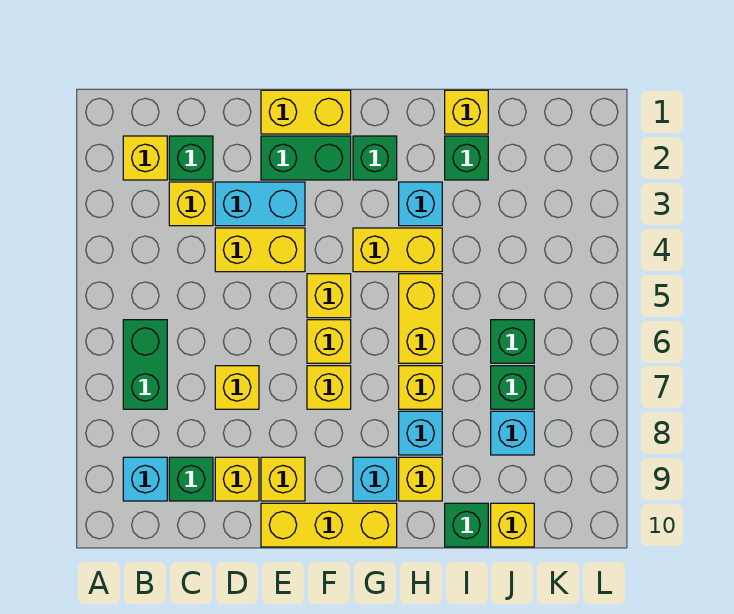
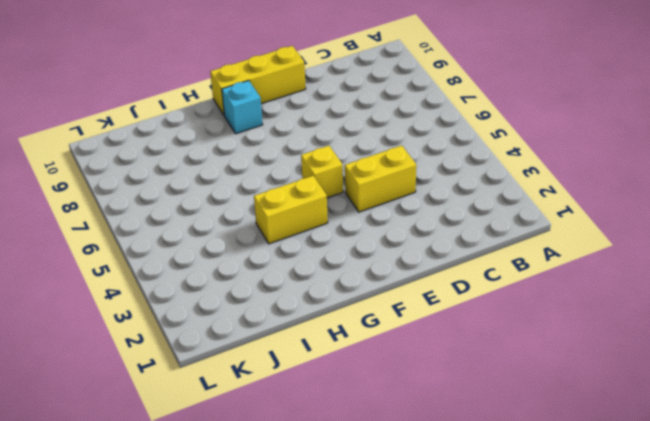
none -> yellow 1x1 brick [123,136,167,180]
none -> green 1x2 brick [123,320,167,409]
none -> cyan 1x1 brick [123,457,167,501]
none -> green 1x1 brick [169,136,213,180]

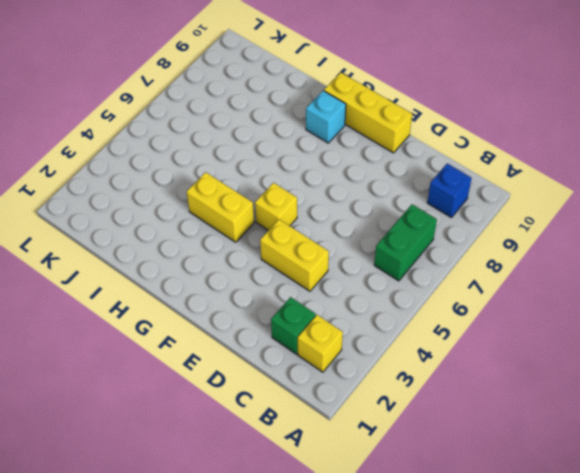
blue 1x1 brick [427,163,472,218] -> cyan 1x1 brick [123,457,167,501]
none -> yellow 1x1 brick [169,182,213,226]
none -> green 1x1 brick [169,457,213,501]
none -> cyan 1x2 brick [215,182,305,226]
none -> yellow 1x1 brick [215,366,259,409]

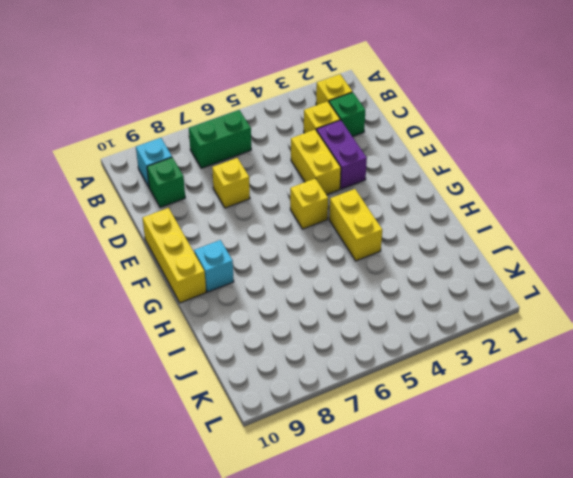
purple 1x2 brick [317,120,367,189] -> cyan 1x2 brick [215,182,305,226]
none -> yellow 1x1 brick [215,457,259,501]
none -> yellow 1x2 brick [261,90,351,134]
none -> green 1x2 brick [261,136,351,180]
none -> yellow 1x1 brick [261,457,305,501]

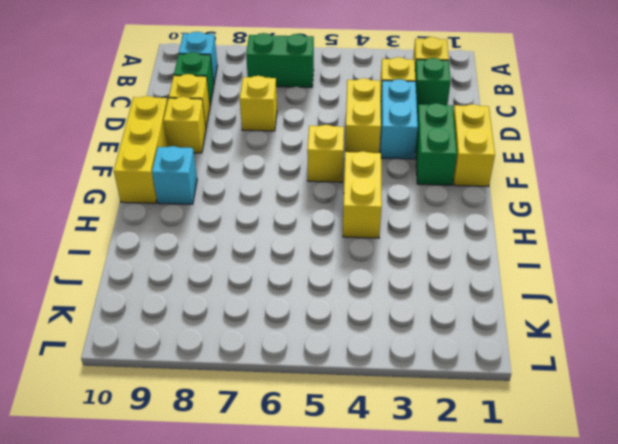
none -> yellow 1x1 brick [307,320,351,363]
none -> yellow 1x1 brick [307,366,351,409]
none -> green 1x1 brick [353,136,397,180]
none -> cyan 1x1 brick [399,182,442,226]

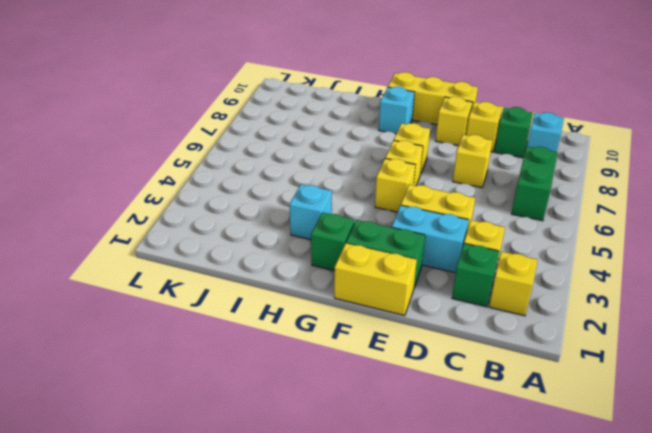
none -> yellow 1x2 brick [353,228,442,272]
none -> yellow 1x2 brick [399,274,442,363]
none -> yellow 1x1 brick [399,366,442,409]
none -> cyan 1x1 brick [399,411,442,455]

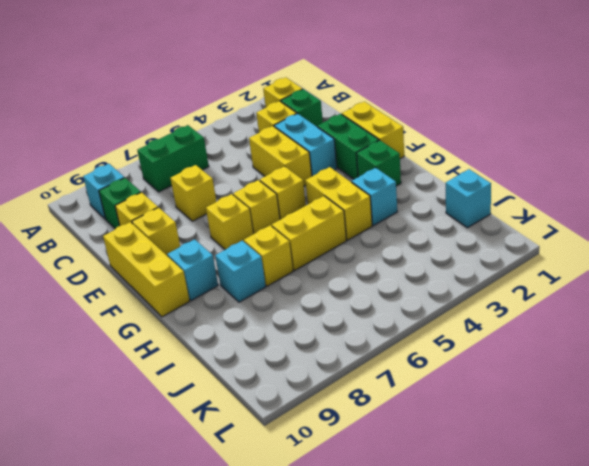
cyan 1x1 brick [446,169,491,228] -> cyan 1x1 brick moved to [491,411,534,455]
none -> yellow 1x1 brick [399,457,442,501]
none -> yellow 1x1 brick [445,90,488,134]
none -> green 1x1 brick [445,136,488,180]
none -> green 1x1 brick [445,503,488,547]

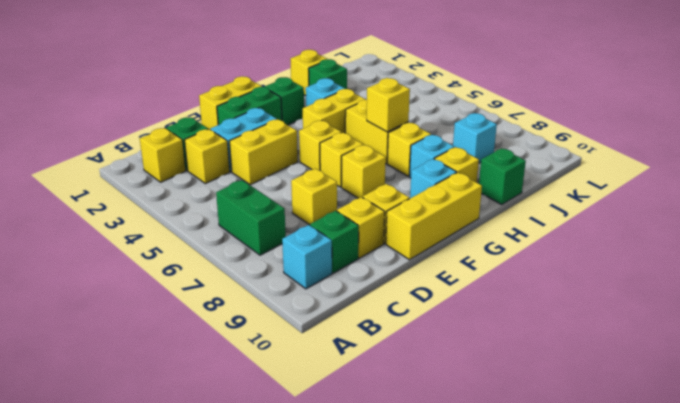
yellow 1x1 brick [367,78,410,132] -> yellow 1x1 brick moved to [491,503,534,547]
none -> green 1x1 brick [491,320,534,363]
none -> green 1x1 brick [491,366,534,409]

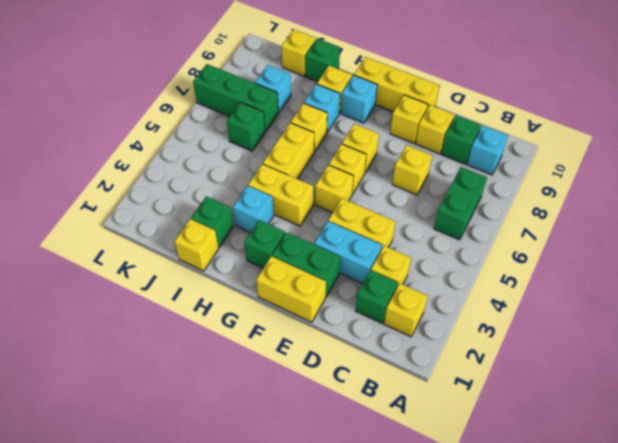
green 1x3 brick [193,64,278,132] -> green 1x1 brick [491,366,534,409]

